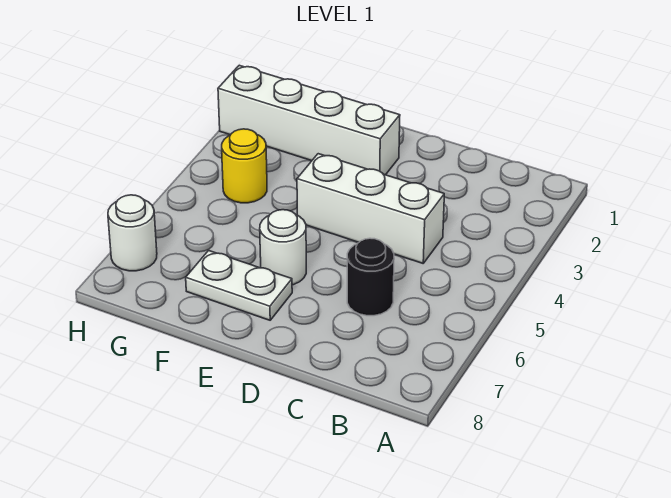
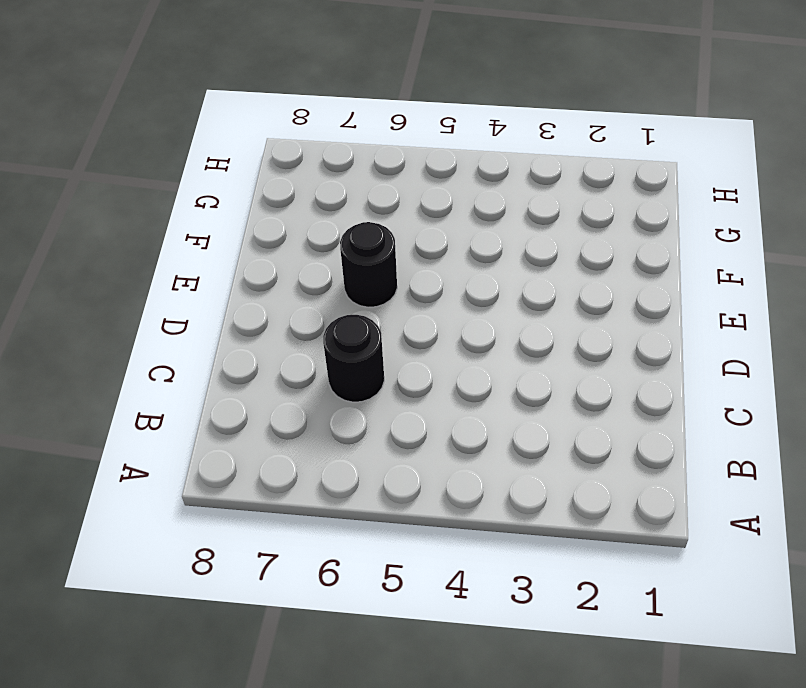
black 1x1 round brick [340,222,397,307] -> white 1x1 round brick [260,210,306,285]
none -> white 1x3 brick [297,154,444,263]
none -> white 1x4 brick [218,65,400,175]

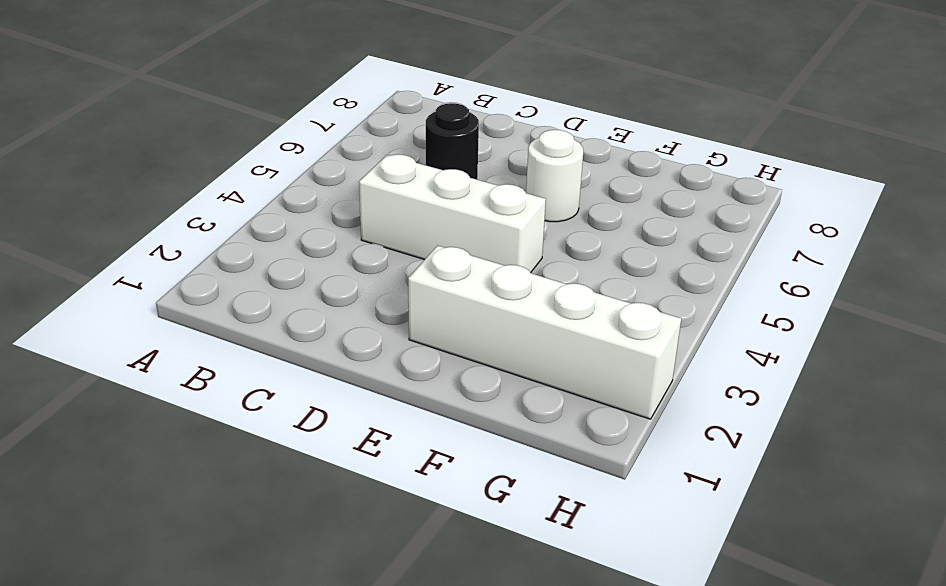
none -> white 1x2 plate [186,250,292,320]
none -> yellow 1x1 round brick [222,129,267,203]

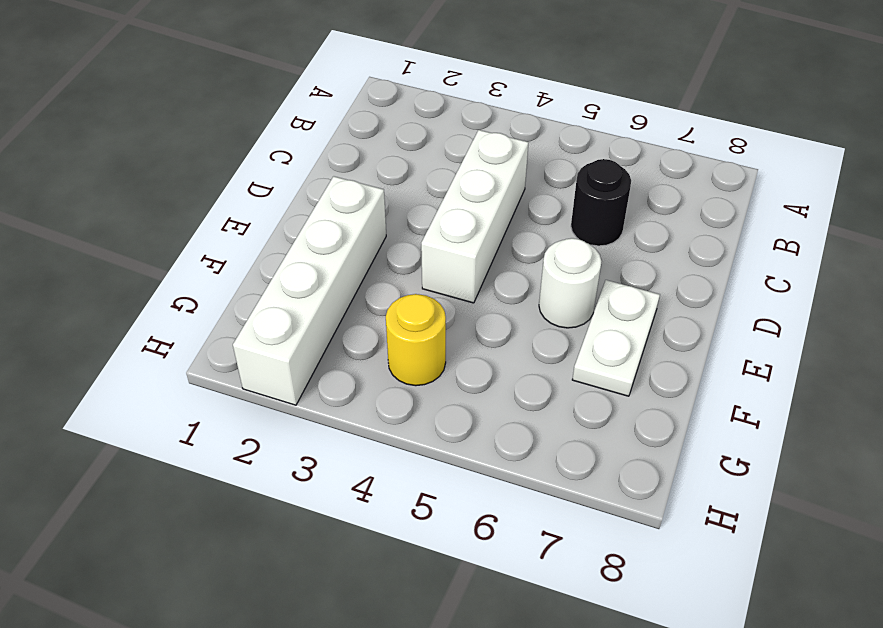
none -> white 1x1 round brick [108,195,157,271]

